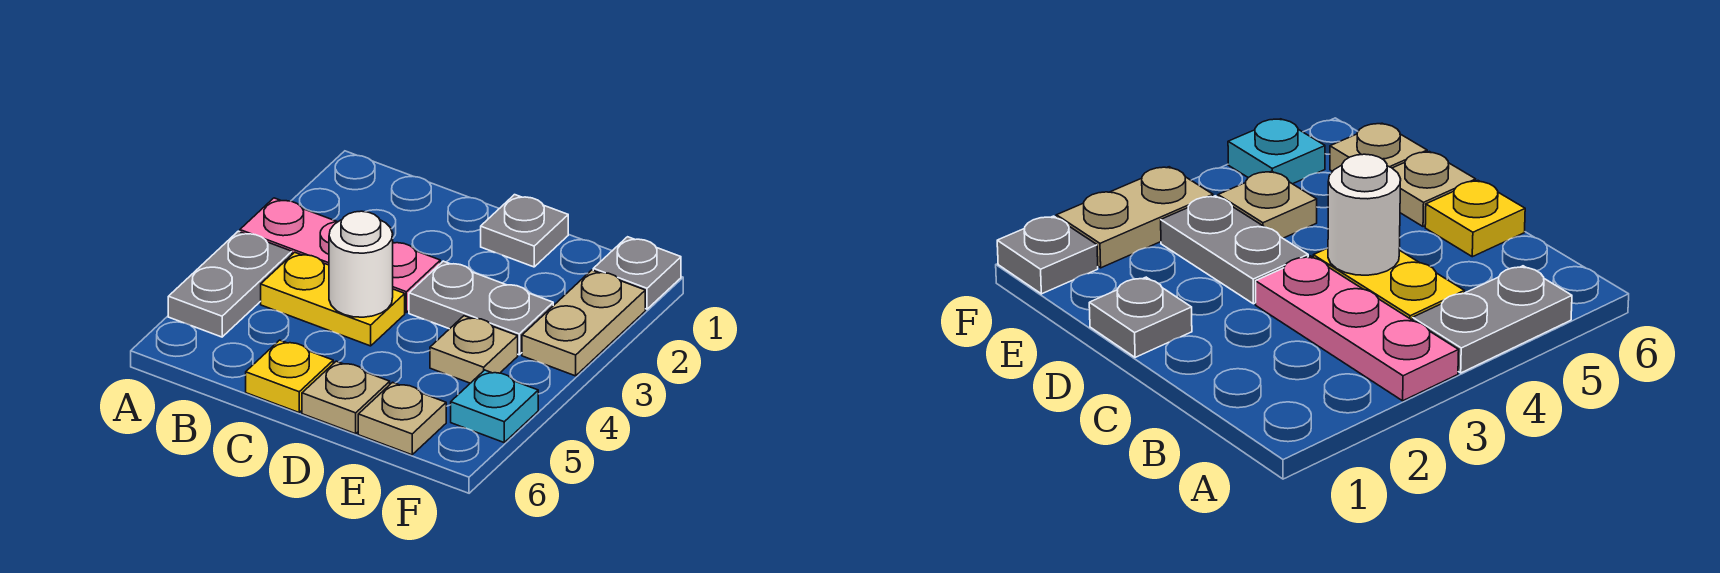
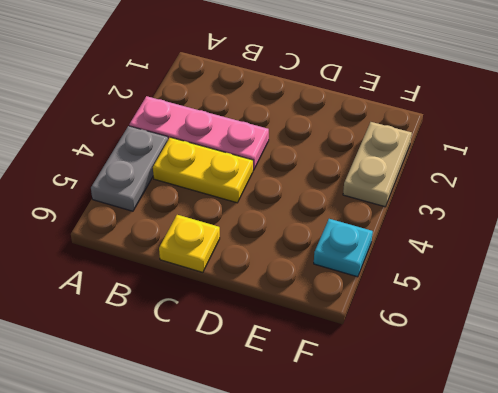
none -> grey 1x1 plate [481,195,568,267]
none -> grey 1x2 plate [409,261,553,355]
none -> tan 1x1 plate [302,361,390,434]

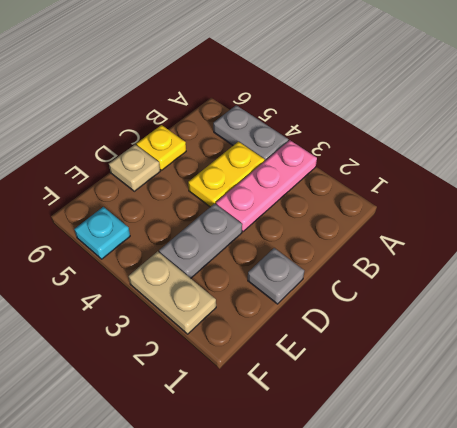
none -> tan 1x1 plate [430,316,518,383]
none -> tan 1x1 plate [358,382,446,455]
none -> grey 1x1 plate [593,237,681,309]

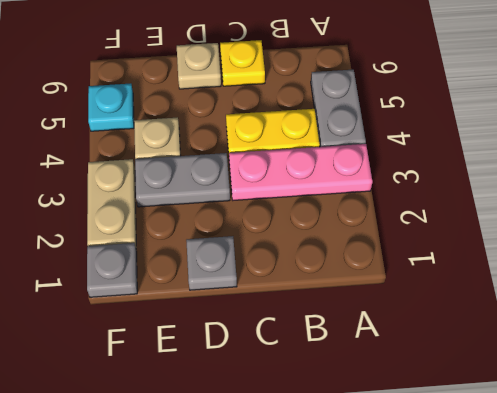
none -> tan 1x1 plate [358,382,446,455]
none -> white 1x1 round brick [329,211,393,317]

